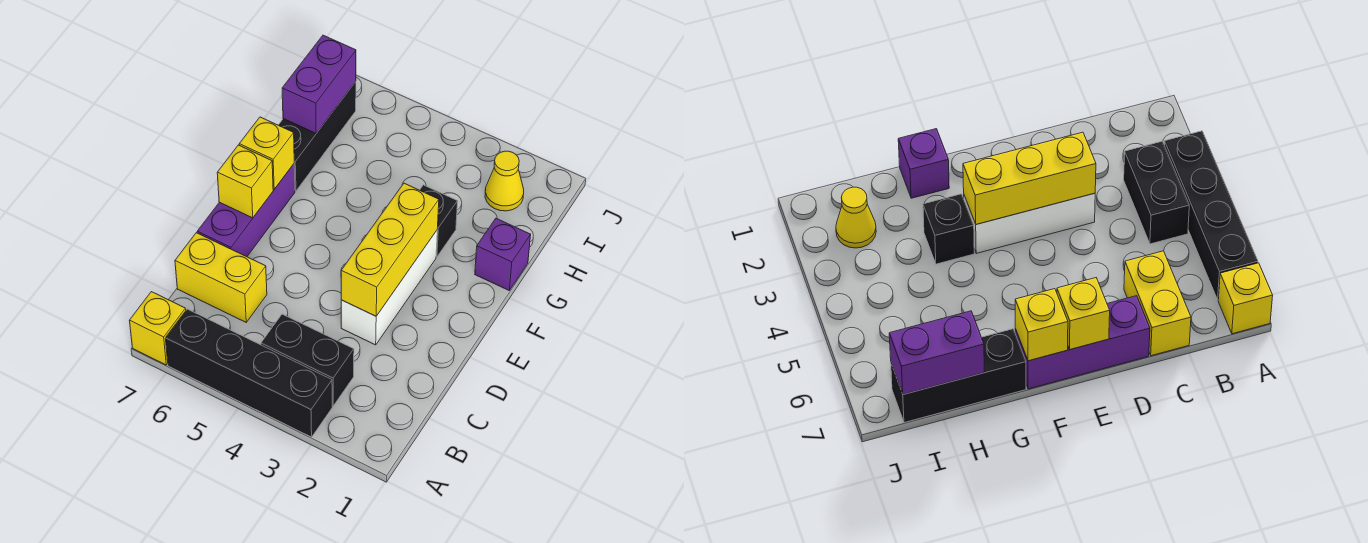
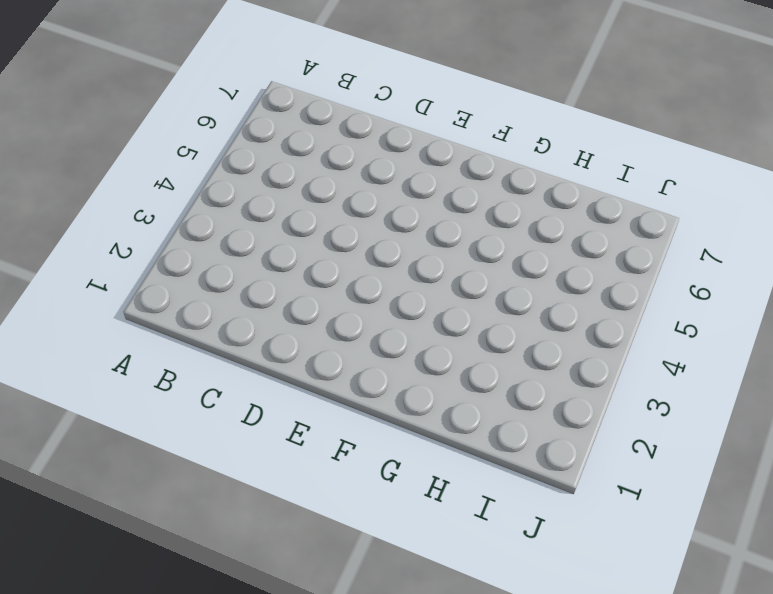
none -> black 1x4 brick [166,309,332,437]
none -> yellow 1x1 brick [129,292,186,365]
none -> black 1x2 brick [261,314,354,406]

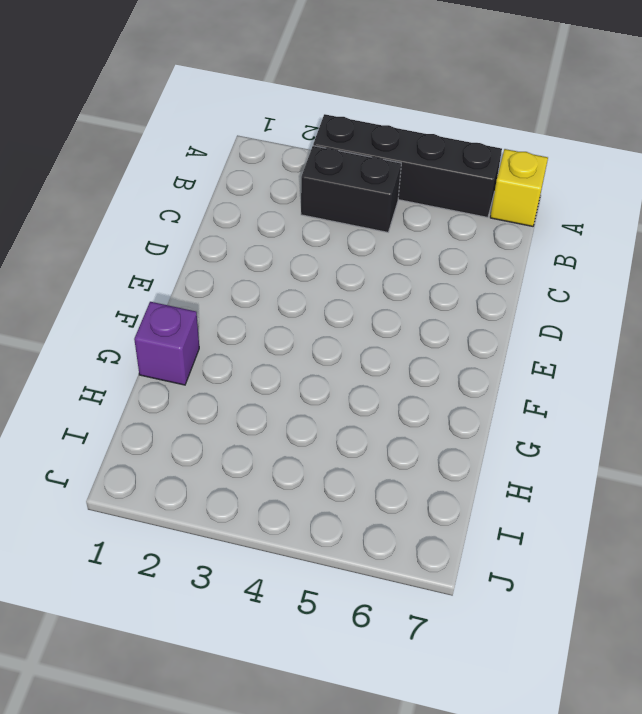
none -> yellow 1x2 brick [175,233,267,322]
none -> white 1x3 brick [341,231,437,345]
none -> purple 1x3 brick [197,164,295,257]

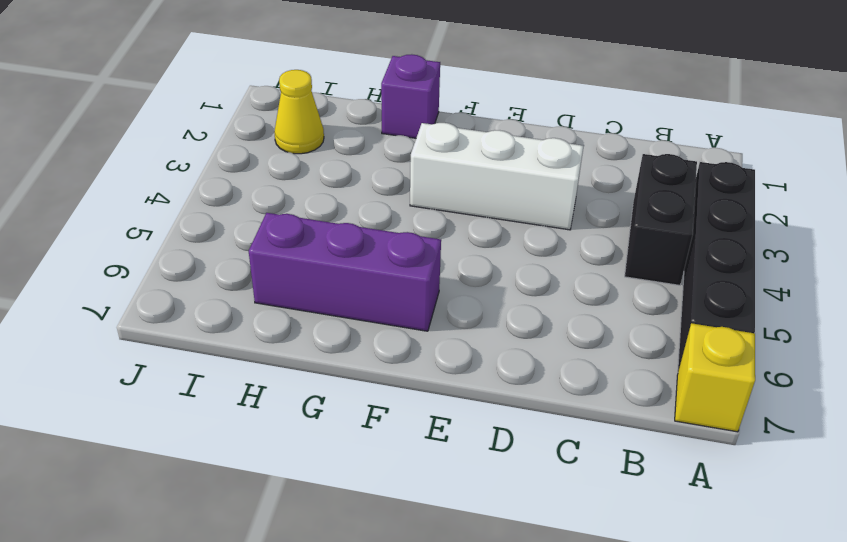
purple 1x3 brick [249,213,441,331] -> purple 1x3 brick moved to [197,164,295,257]
none -> yellow 1x2 brick [175,233,267,322]
none -> black 1x1 brick [420,185,458,257]
none -> black 1x3 brick [279,81,356,191]

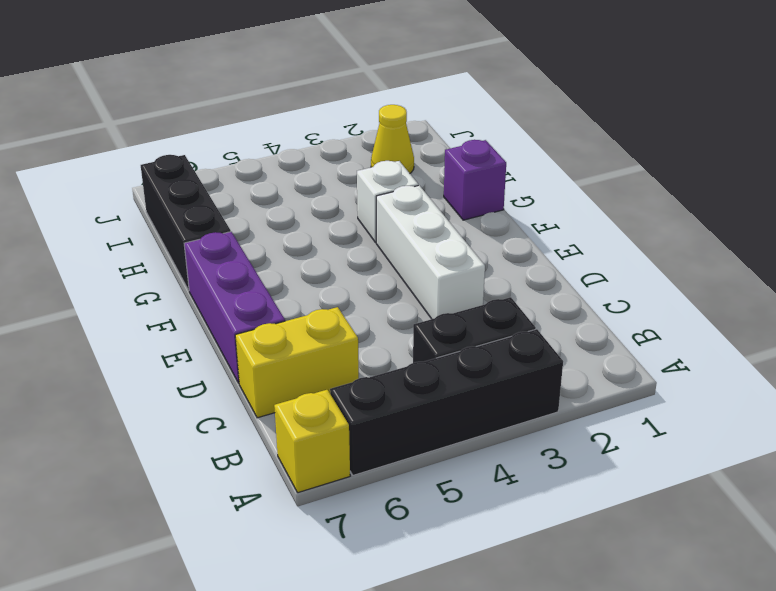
white 1x1 brick [357,161,418,242] -> black 1x1 brick [420,185,458,257]
none -> yellow 1x3 brick [341,183,439,316]
none -> yellow 1x1 brick [217,145,273,218]
none -> yellow 1x1 brick [239,117,294,189]

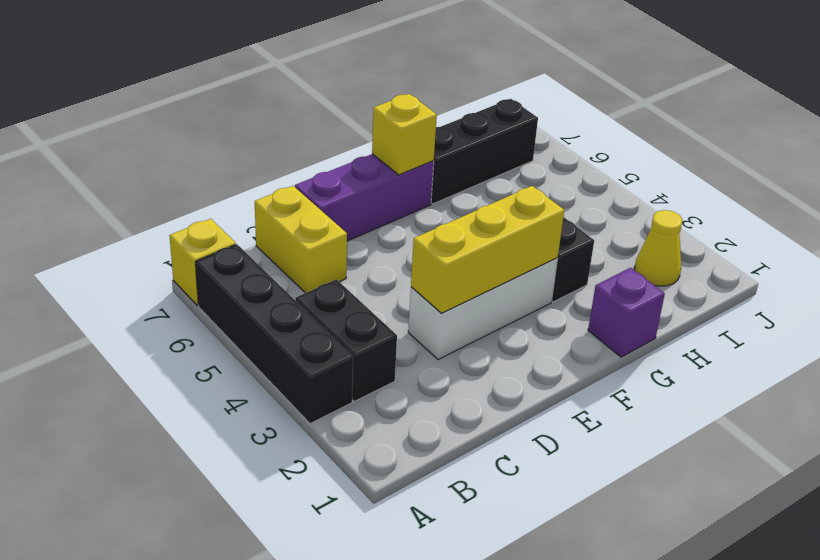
none -> yellow 1x1 brick [217,145,273,218]
none -> purple 1x2 brick [282,35,356,133]

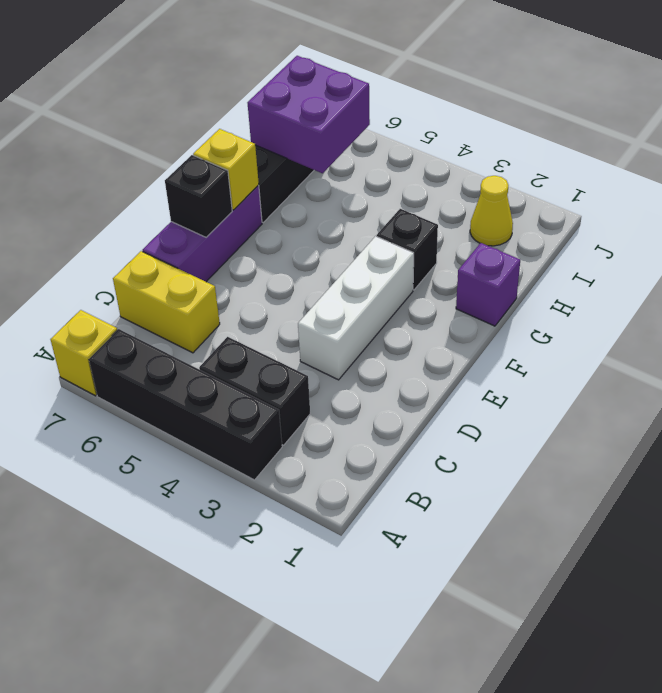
black 1x1 brick [165,155,232,237] -> yellow 1x1 brick [217,145,273,218]
purple 2x2 brick [247,56,370,173] -> purple 1x2 brick [282,35,356,133]
none -> yellow 1x3 brick [341,183,439,316]

